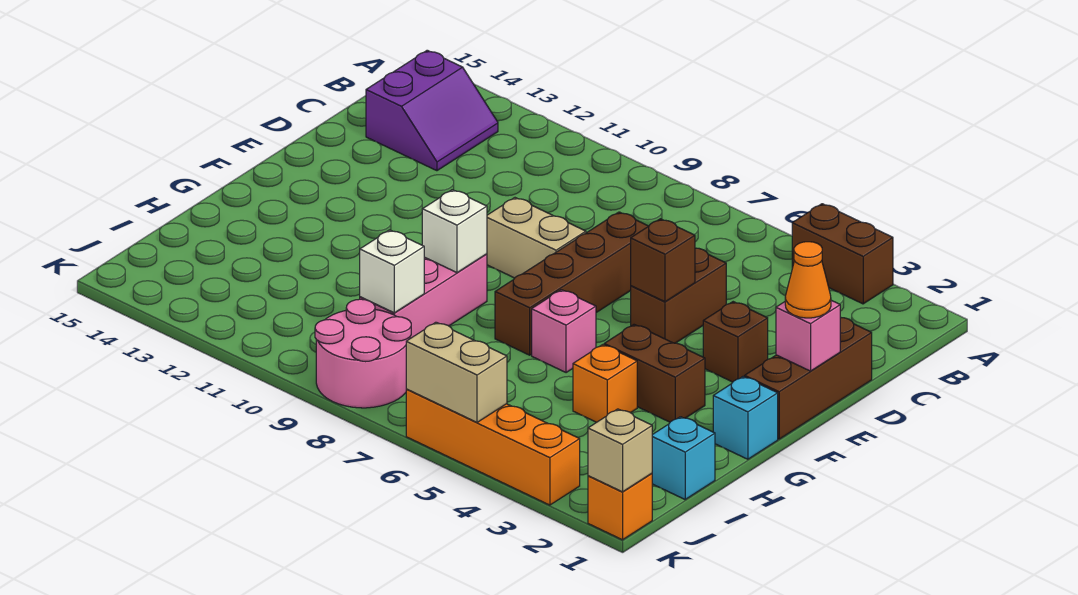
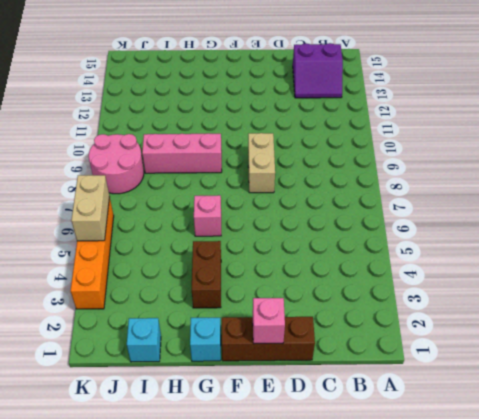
none -> brown 1x2 brick [792,204,893,304]
none -> brown 1x2 brick [631,248,726,343]
none -> brown 1x4 brick [495,212,648,355]

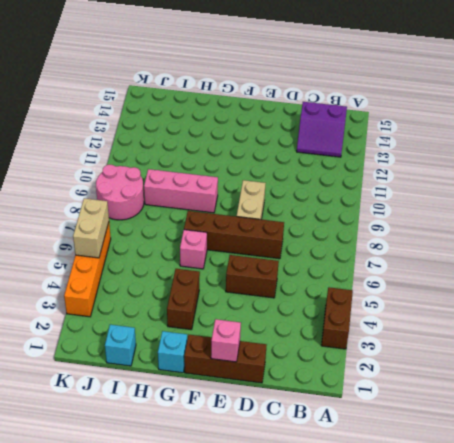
none -> brown 1x1 brick [703,302,768,382]
none -> orange 1x1 brick [573,345,637,422]
none -> orange 1x1 brick [588,473,652,540]

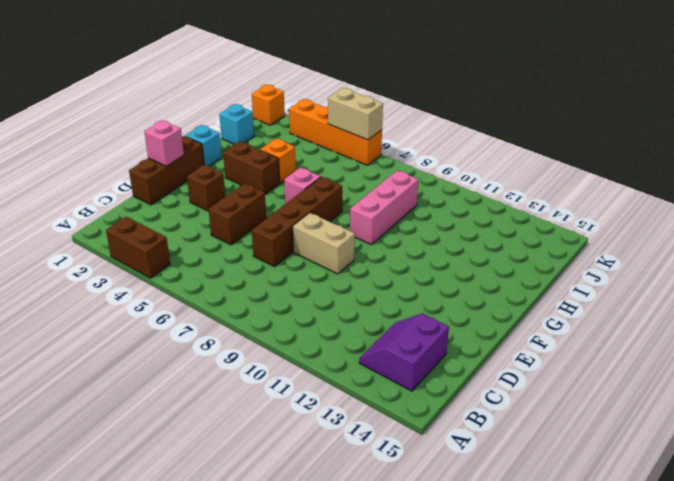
none -> pink 2x2 round brick [315,299,411,408]
none -> brown 1x1 brick [631,219,695,302]
none -> white 1x1 brick [422,190,487,272]

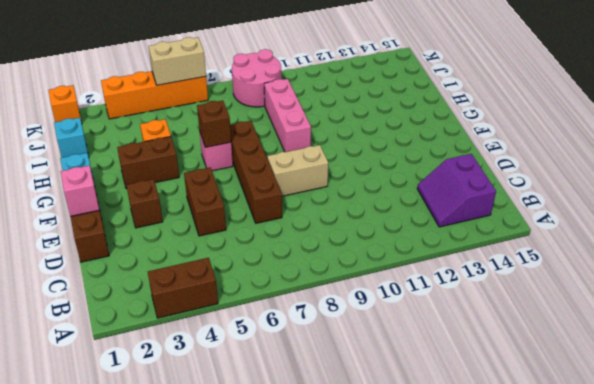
brown 1x1 brick [197,100,231,147] -> brown 1x1 brick moved to [631,219,695,302]
none -> white 1x1 brick [422,190,487,272]
none -> white 1x1 brick [360,230,424,313]
none -> tan 1x1 brick [588,409,652,492]

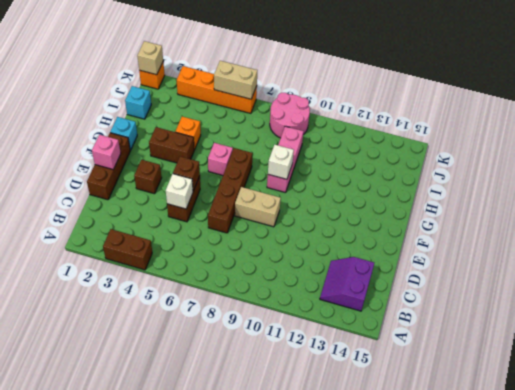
white 1x1 brick [166,174,193,209] -> white 1x1 brick moved to [360,230,424,313]
none -> orange 1x1 cone [785,242,831,318]

